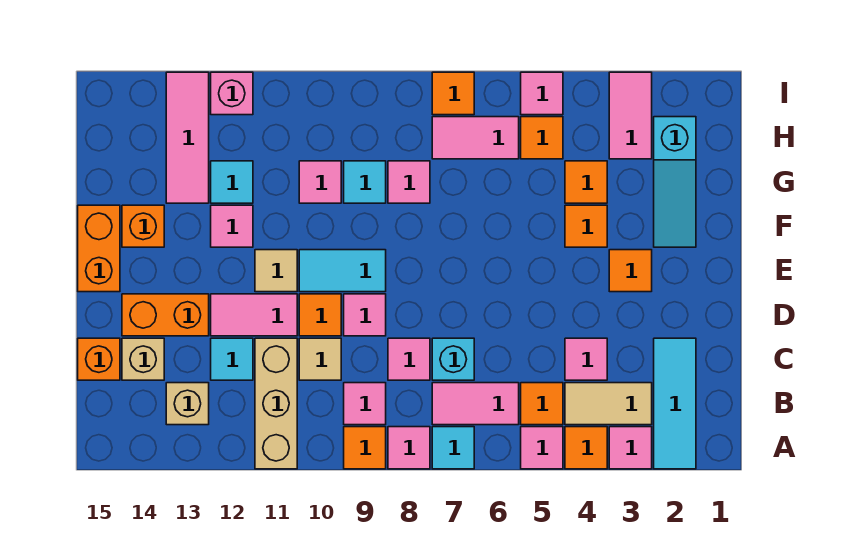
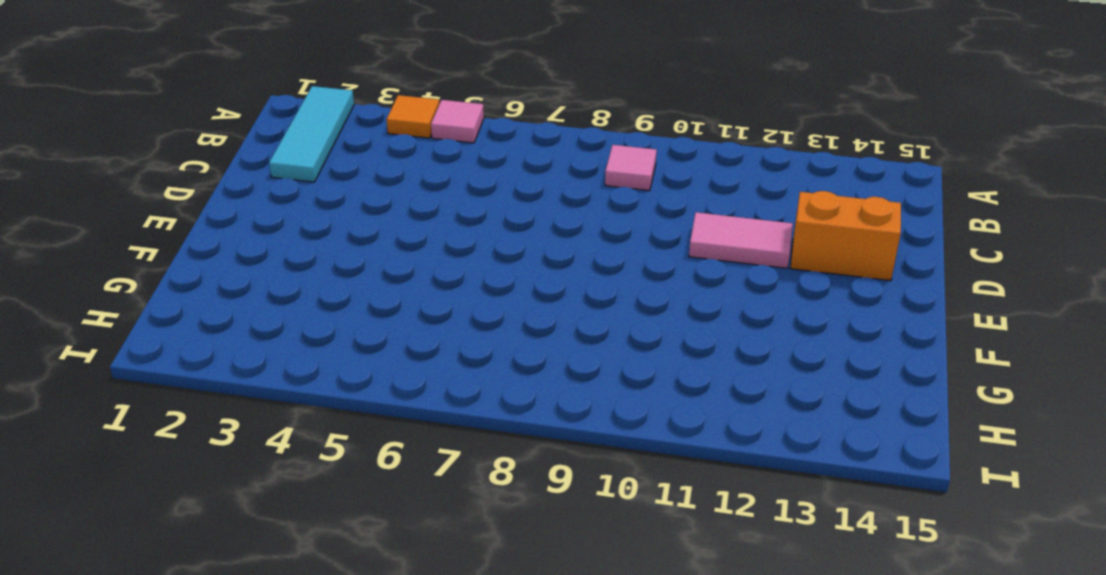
none -> pink 1x1 tile [609,427,652,469]
none -> cyan 1x1 tile [432,427,474,469]
none -> pink 1x1 tile [388,427,430,469]
none -> orange 1x1 tile [344,427,386,469]

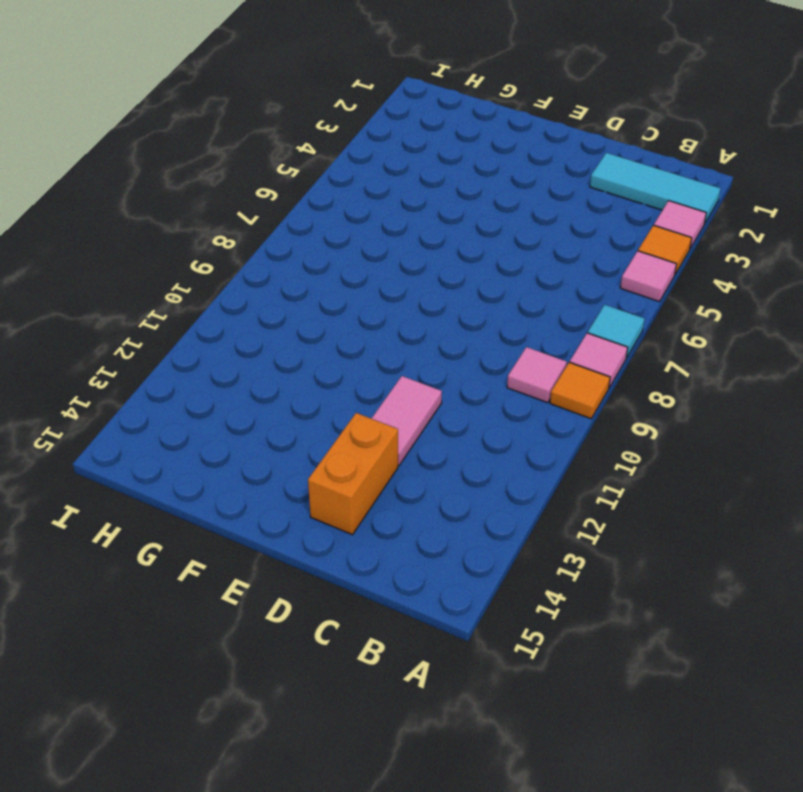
none -> tan 1x3 brick [255,338,297,469]
none -> tan 1x2 tile [565,383,652,425]
none -> orange 1x1 tile [521,383,563,425]
none -> pink 1x2 tile [432,383,519,425]

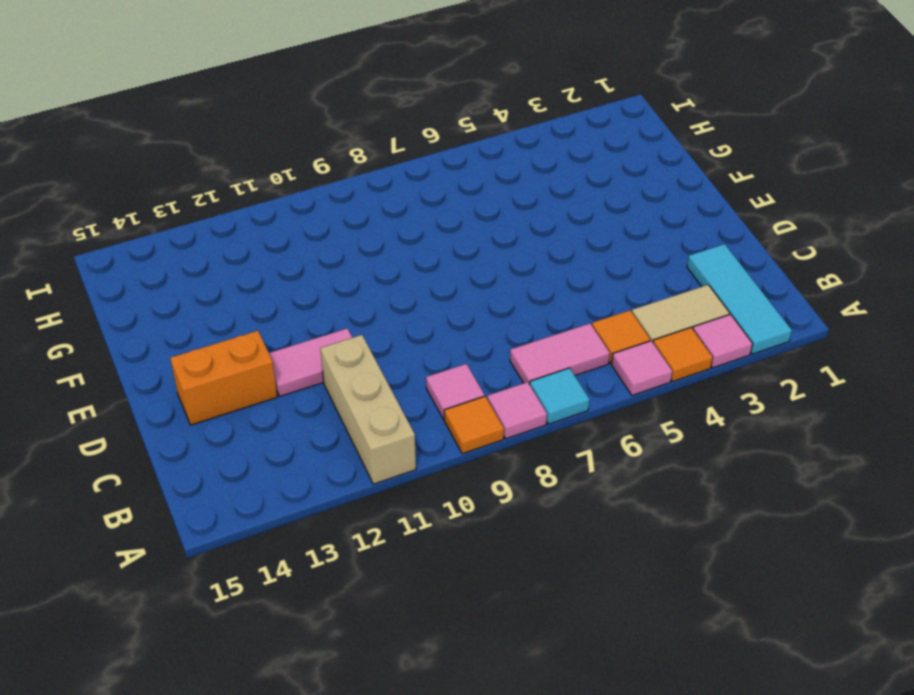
none -> tan 1x1 brick [166,383,209,425]
none -> pink 1x1 tile [565,338,607,380]
none -> cyan 1x1 brick [432,338,474,380]
none -> pink 1x1 tile [388,338,430,380]

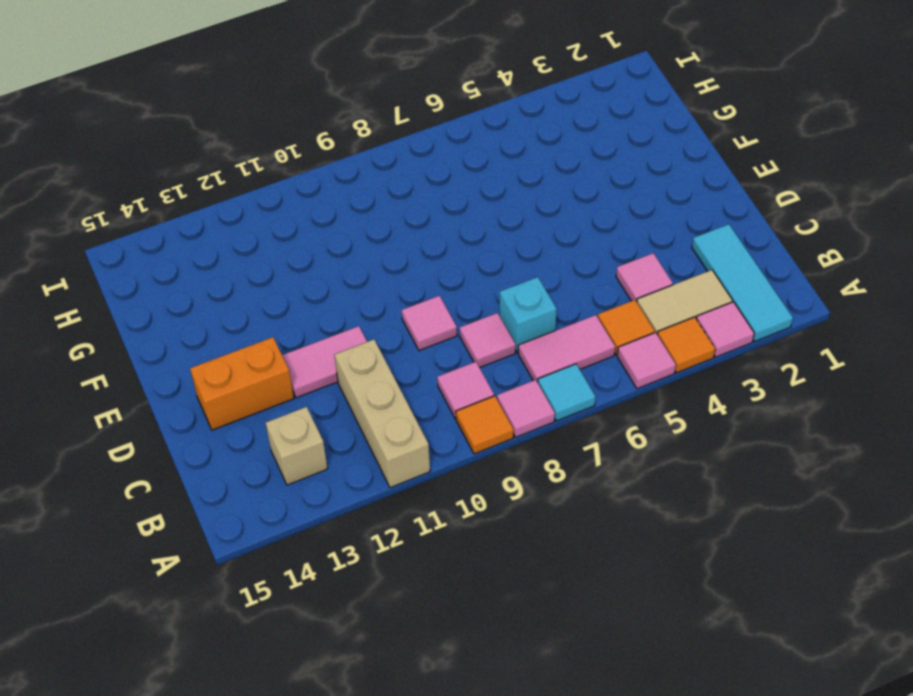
none -> tan 1x1 tile [299,338,341,380]
none -> cyan 1x1 tile [211,338,253,380]
none -> tan 1x1 brick [122,338,164,380]
none -> orange 1x1 brick [78,338,120,380]

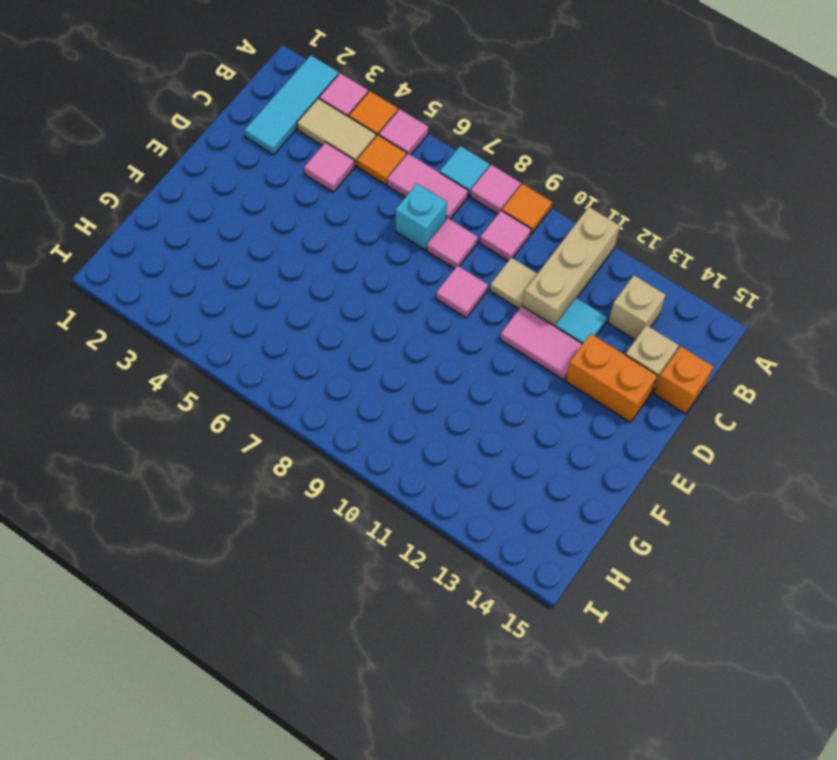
none -> orange 1x1 tile [299,294,341,336]
none -> orange 1x1 tile [609,250,652,292]
none -> cyan 1x2 tile [299,250,386,292]
none -> tan 1x1 tile [255,250,297,292]

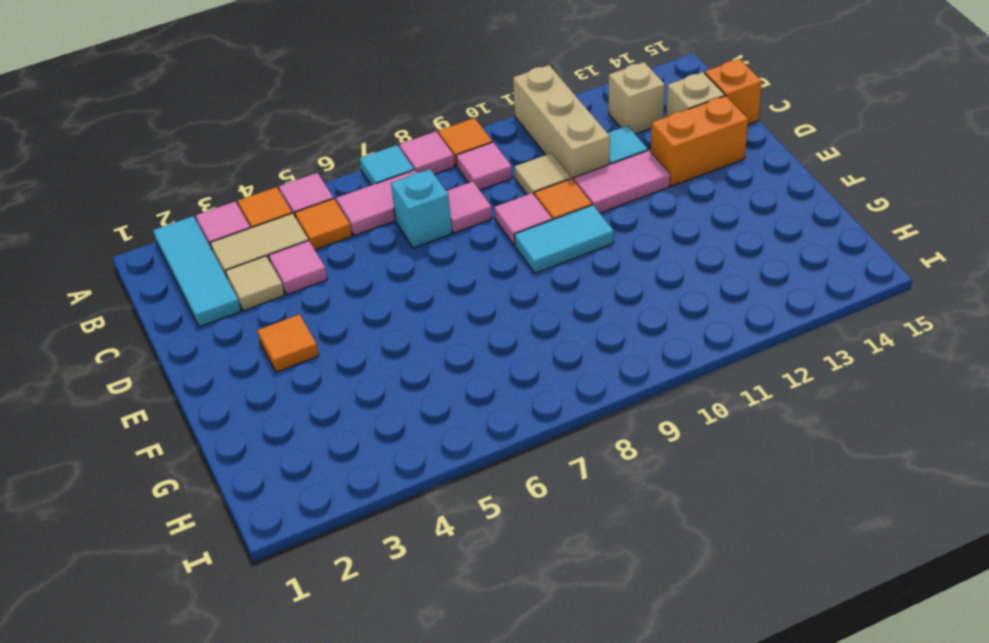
tan 1x1 tile [226,256,284,311] -> tan 1x1 tile moved to [255,250,297,292]
none -> orange 1x2 brick [78,205,120,292]
none -> cyan 1x3 slope [654,117,696,247]
none -> orange 1x1 tile [565,205,607,247]
none -> pink 1x1 tile [211,205,253,247]

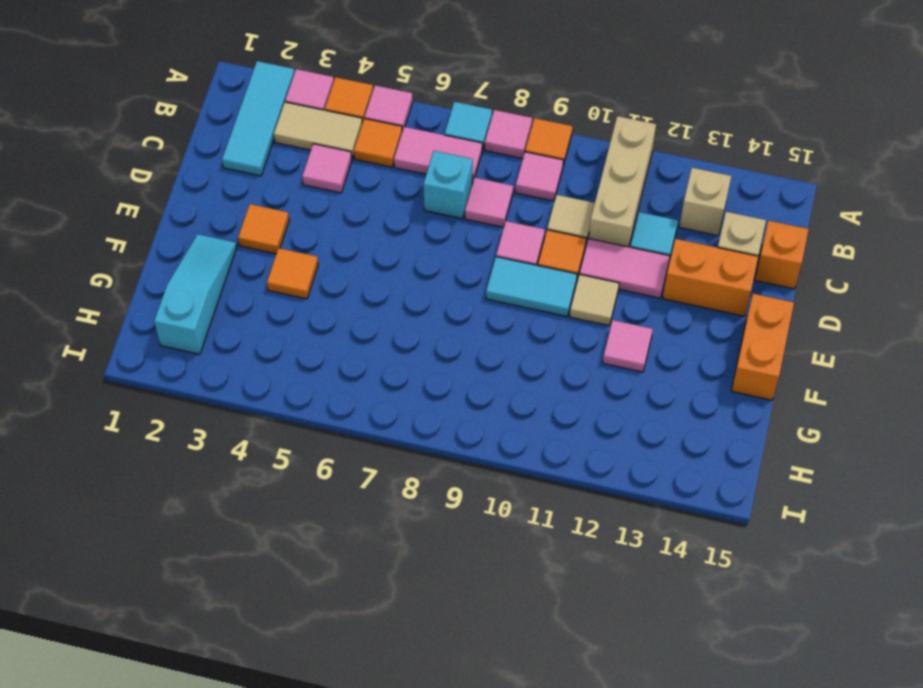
none -> orange 1x1 brick [122,205,164,247]
none -> orange 1x1 tile [565,161,607,203]
none -> pink 1x1 tile [388,161,430,203]
none -> cyan 1x1 tile [344,161,386,203]

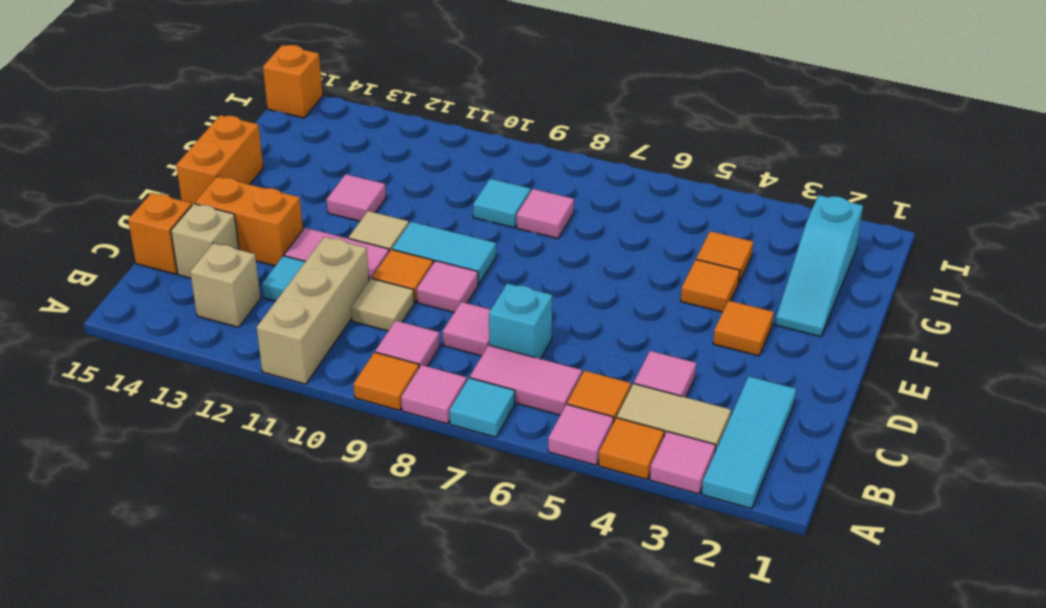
orange 1x1 brick [263,45,323,118] -> orange 1x1 brick moved to [122,205,164,247]
none -> pink 1x1 tile [299,161,341,203]
none -> cyan 1x1 tile [211,161,253,203]
none -> pink 1x3 tile [166,72,209,203]
none -> pink 1x2 tile [609,72,652,159]

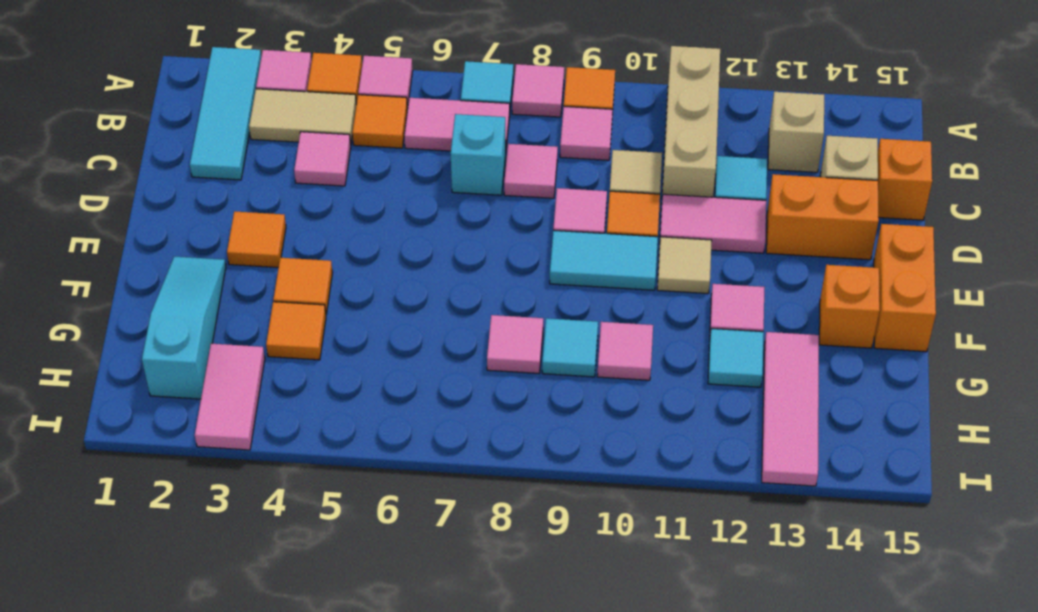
none -> orange 1x1 tile [521,117,563,159]
none -> pink 1x2 tile [432,117,519,159]
none -> pink 1x1 tile [521,72,563,115]
none -> orange 1x1 tile [432,72,474,115]

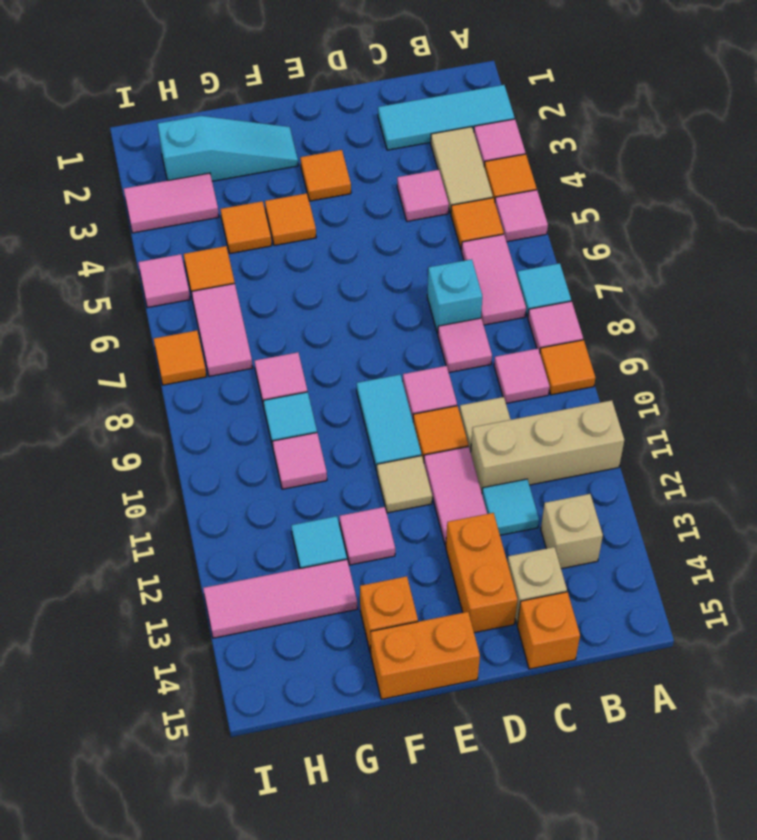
none -> pink 1x1 brick [211,72,253,115]

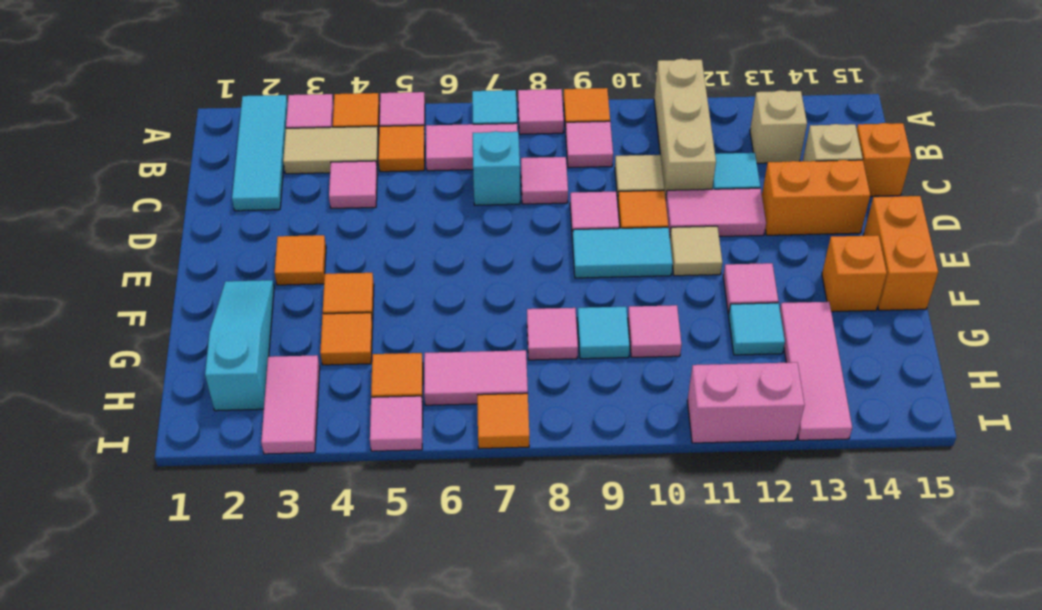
pink 1x2 brick [687,362,805,443] -> pink 1x1 brick [211,72,253,115]

